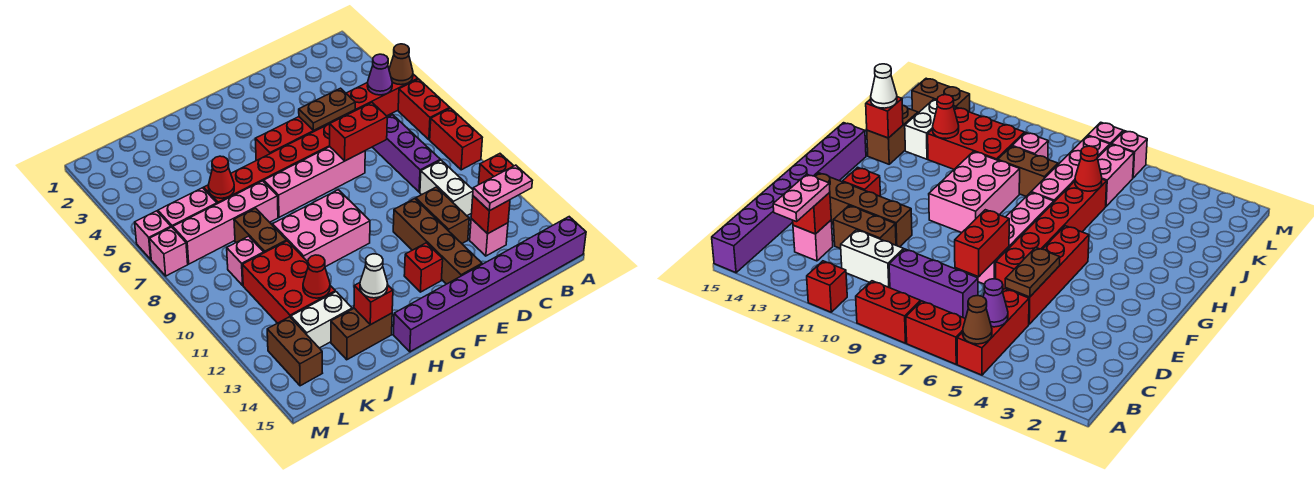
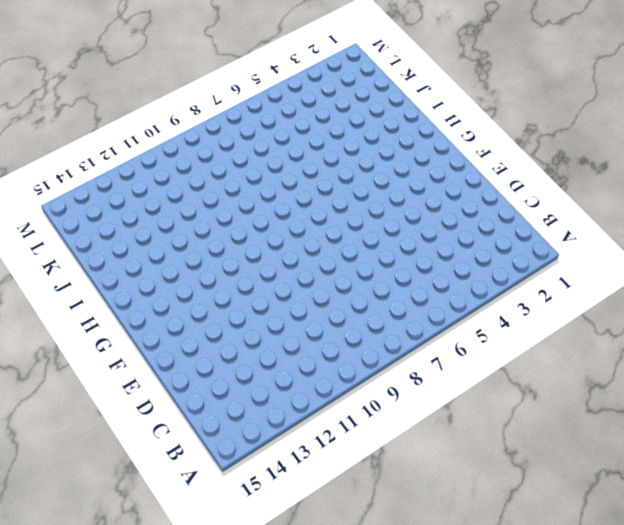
none -> red 1x3 brick [346,74,418,116]
none -> red 1x2 brick [398,79,450,140]
none -> red 1x2 brick [430,108,482,170]
none -> red 1x1 brick [479,154,513,184]

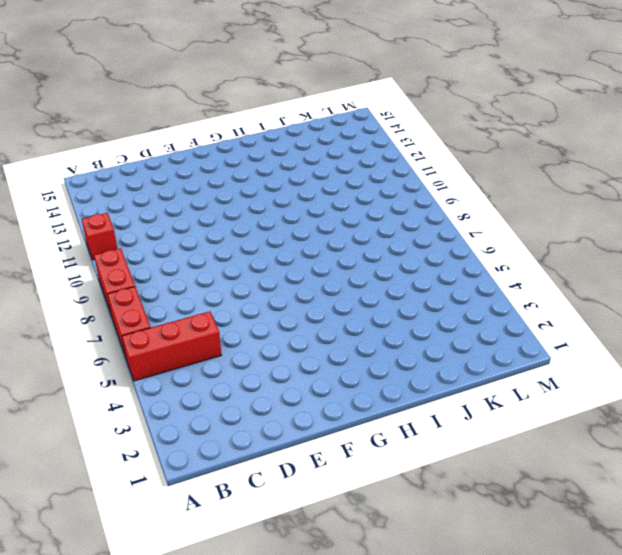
none -> purple 1x8 brick [393,217,586,352]
none -> purple 1x3 brick [372,115,440,192]
none -> white 1x2 brick [420,160,473,216]
none -> pink 1x1 brick [470,219,508,256]

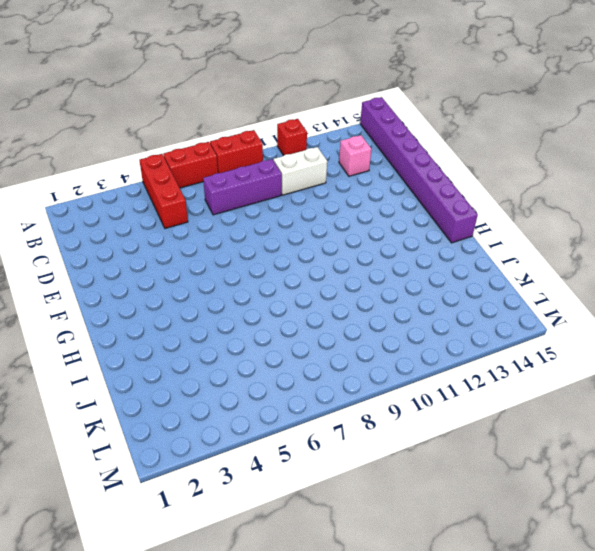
none -> red 1x4 brick [255,110,355,161]
none -> brown 1x2 brick [416,187,469,243]
none -> red 1x6 brick [204,124,330,204]
none -> pink 1x4 brick [264,147,365,217]

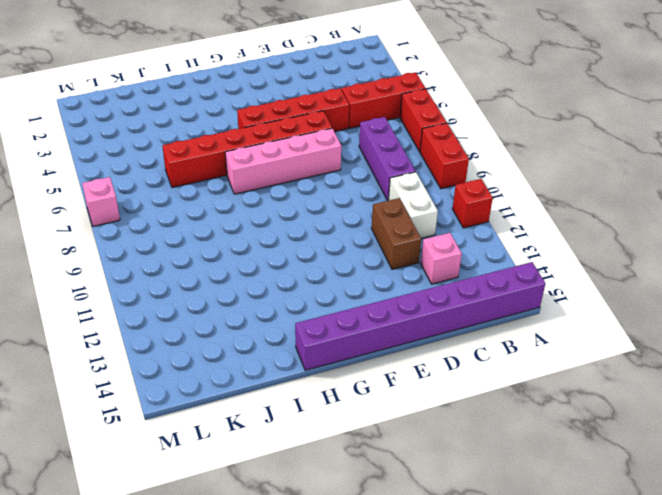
none -> brown 1x4 brick [393,199,482,284]
none -> red 1x1 brick [404,243,443,292]
none -> pink 2x3 brick [272,190,370,267]
none -> pink 1x4 brick [173,181,278,264]

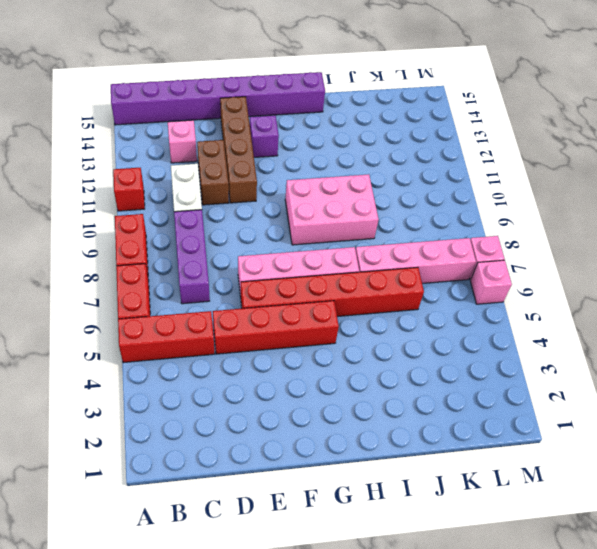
purple 1x1 brick [250,115,279,157] -> red 1x1 brick [404,243,443,292]
none -> brown 1x2 brick [331,308,392,360]
none -> brown 1x2 brick [234,208,287,253]
none -> red 2x3 brick [242,241,335,323]
none -> white 1x2 brick [291,292,352,348]

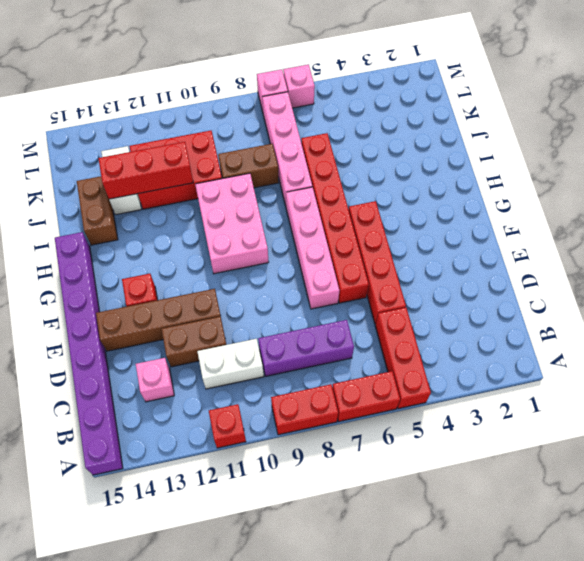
red 1x3 brick [98,142,193,199] -> red 1x1 cone [303,255,330,298]
none -> pink 1x2 brick [158,188,217,228]
none -> pink 1x1 brick [227,236,264,285]
none -> brown 1x2 brick [267,317,322,386]
none -> brown 1x1 cone [389,44,413,85]

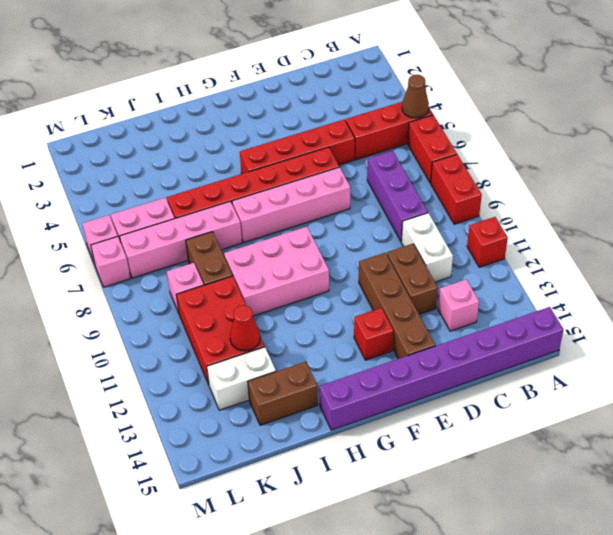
none -> brown 1x2 brick [267,317,322,386]
none -> purple 1x1 cone [367,54,392,95]
none -> red 1x1 brick [471,196,510,234]
none -> brown 1x2 plate [299,88,355,131]

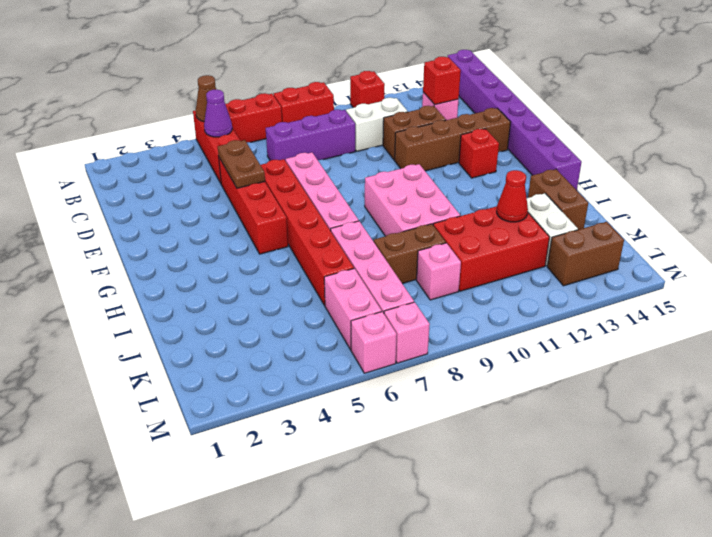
none -> red 1x2 brick [330,103,387,161]
none -> red 1x1 brick [354,283,393,325]
none -> red 1x1 cone [208,156,234,198]
none -> pink 1x2 plate [473,165,532,211]

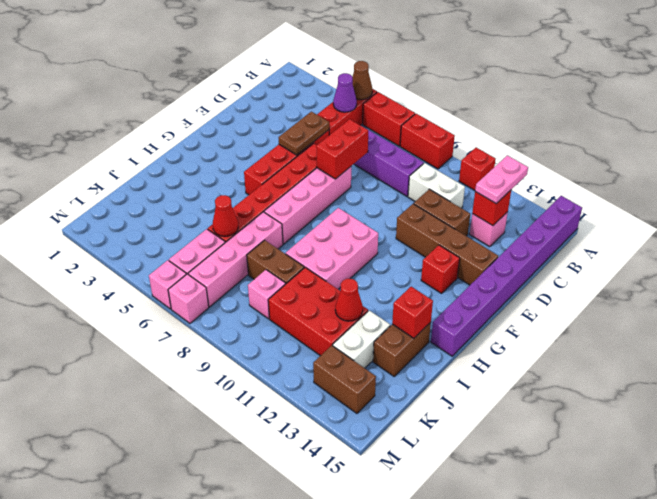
none -> white 1x1 cone [360,254,388,298]

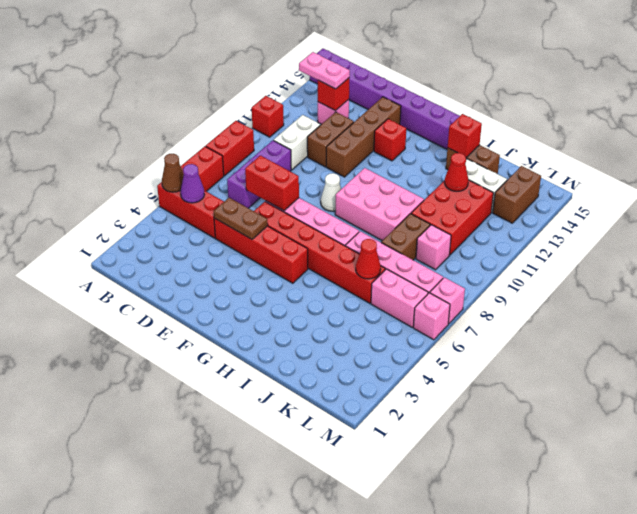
white 1x1 cone [321,173,341,211] -> white 1x1 cone moved to [360,254,388,298]

